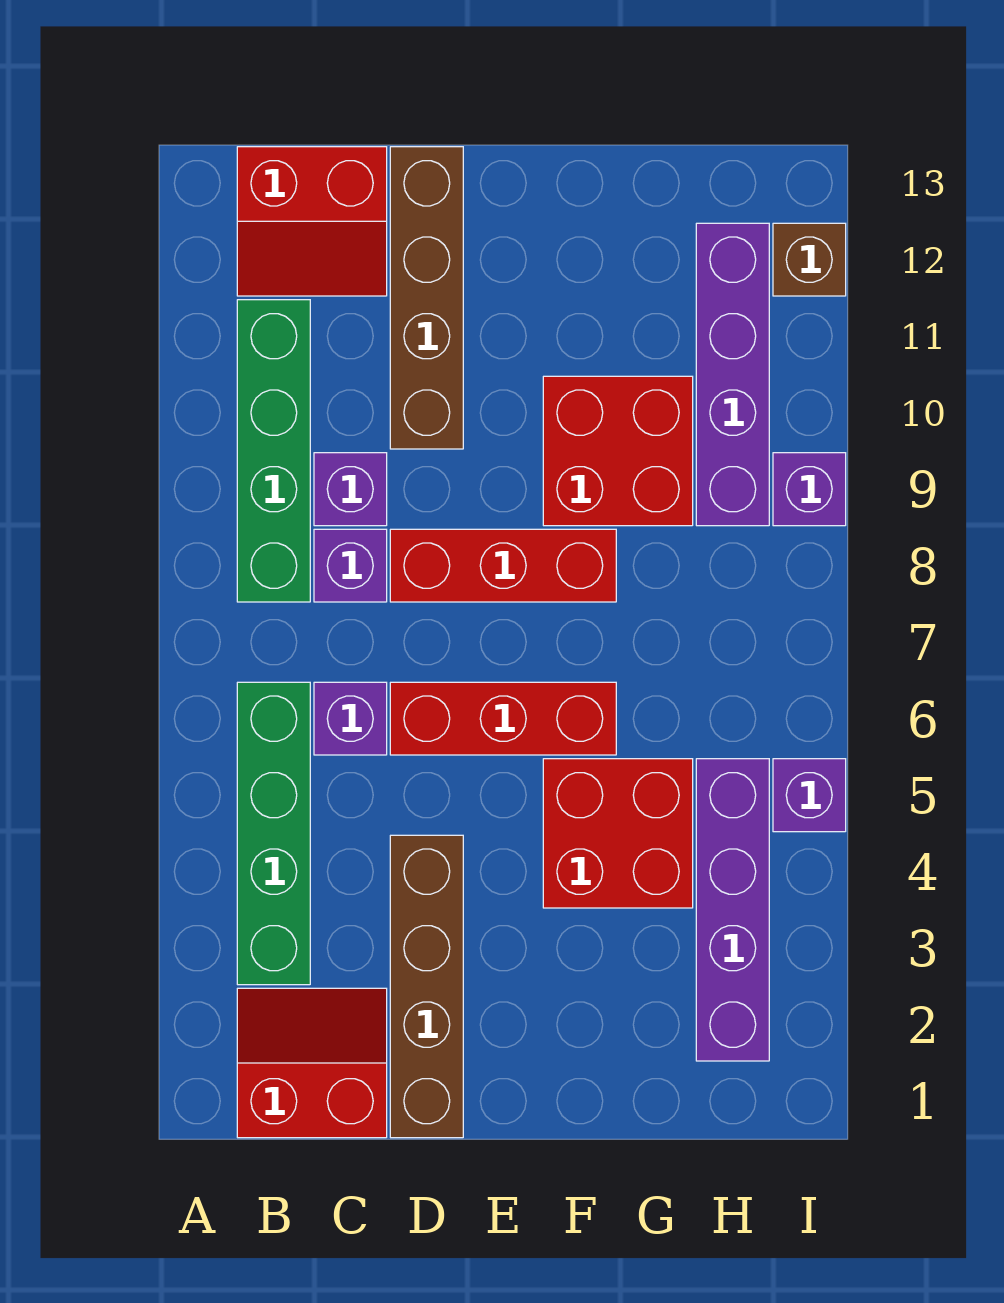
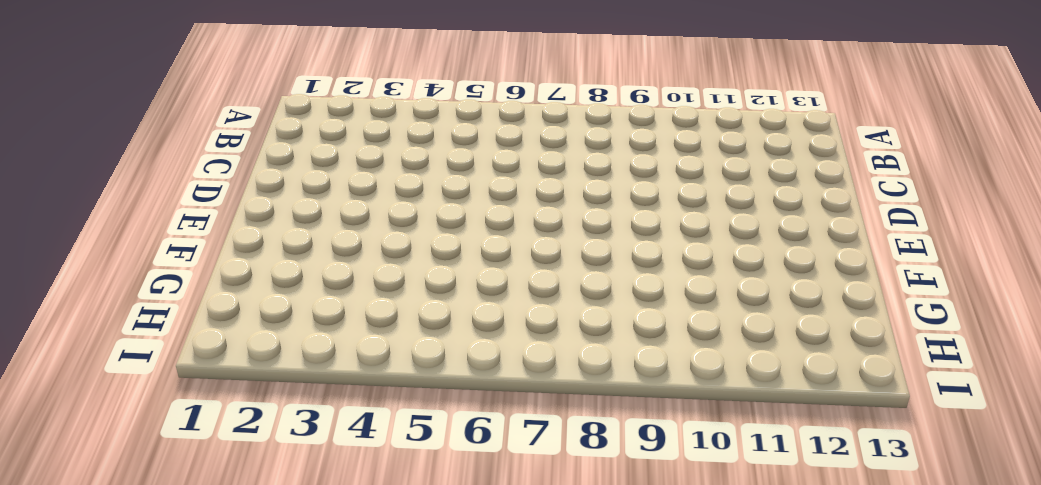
none -> red 2x2 slope [237,988,387,1138]
none -> green 1x4 brick [237,682,310,985]
none -> green 1x4 brick [237,300,310,602]

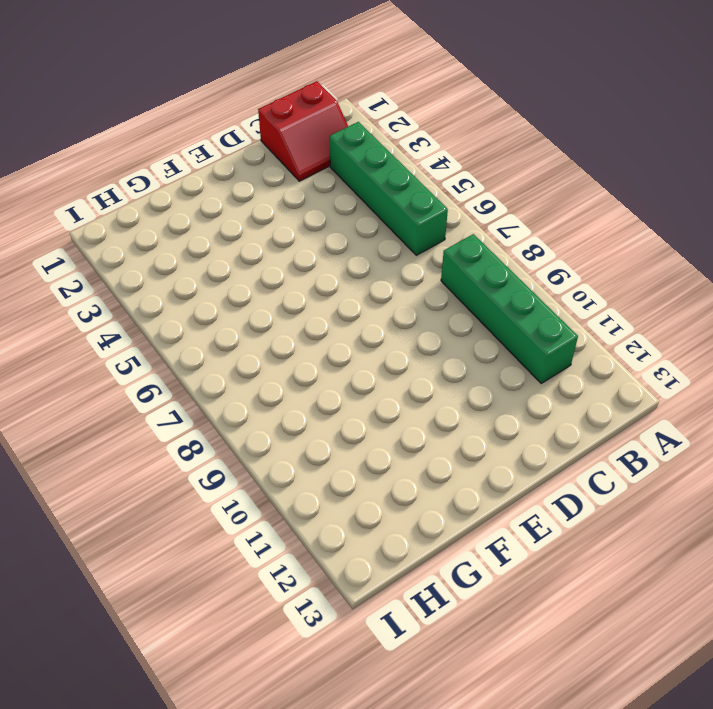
none -> red 2x2 slope [237,147,387,296]
none -> purple 1x1 brick [314,682,387,755]
none -> purple 1x1 brick [314,529,387,602]

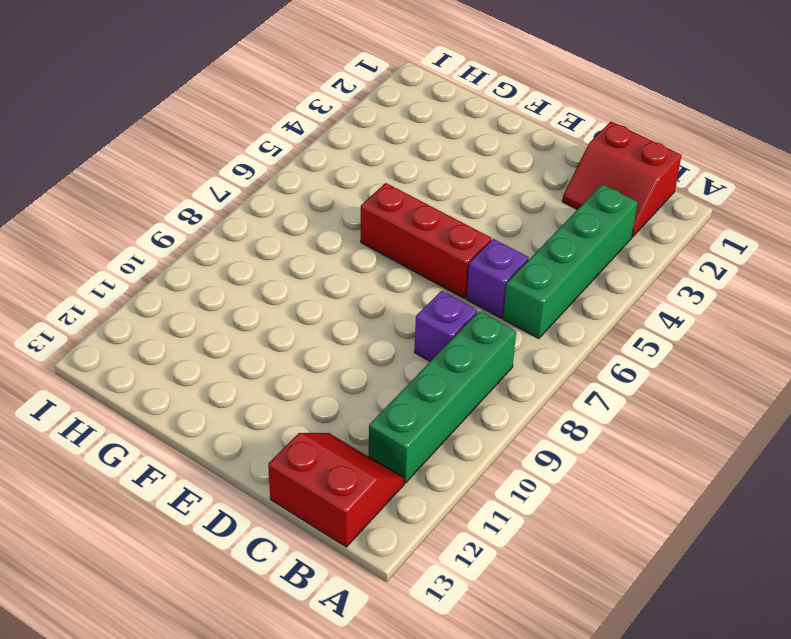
none -> purple 1x1 brick [314,453,387,526]
none -> brown 1x4 brick [390,835,463,1138]
none -> red 1x3 brick [390,529,616,602]

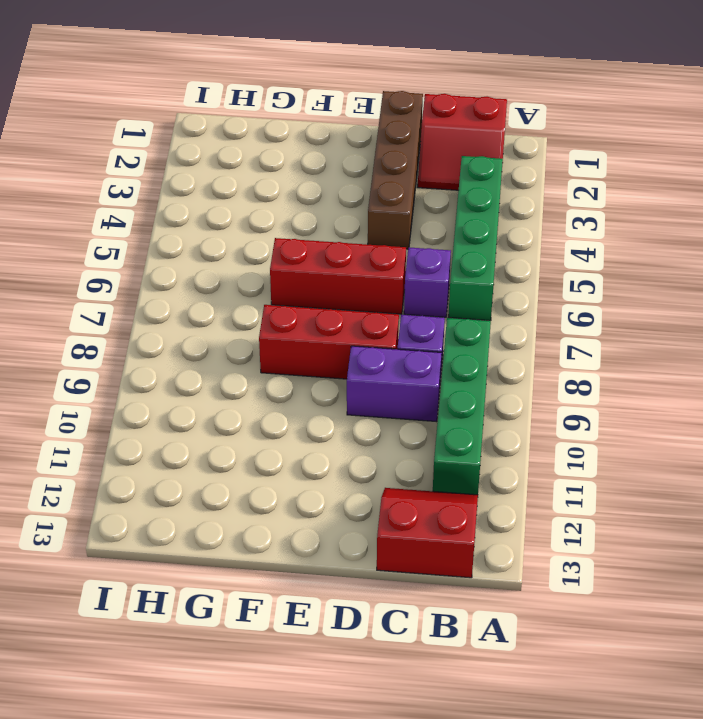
purple 1x2 brick [347,346,442,422] -> purple 1x1 brick [314,453,387,526]
none -> brown 1x4 brick [390,147,463,449]
none -> red 2x2 brick [543,759,693,908]
none -> red 2x2 brick [543,376,693,526]

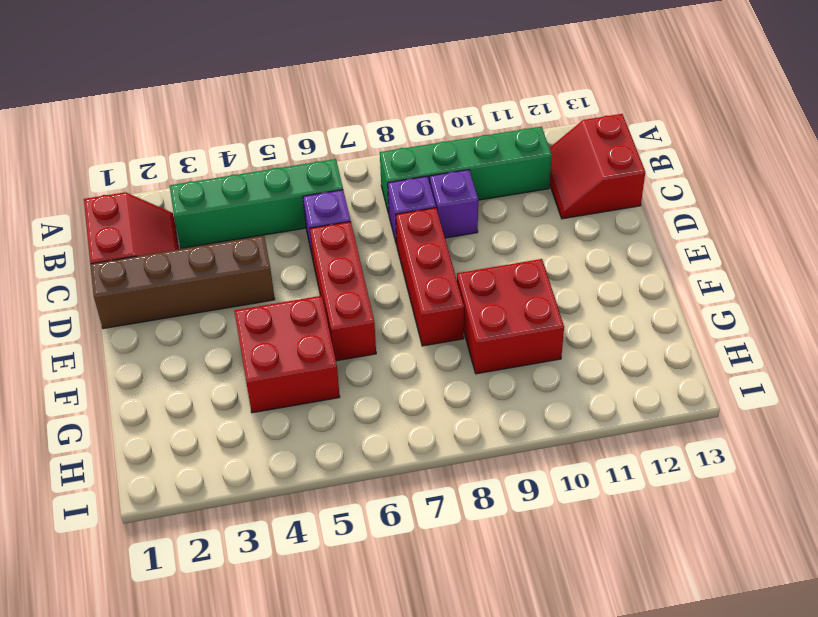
none -> brown 1x4 brick [390,147,463,449]
none -> purple 1x4 brick [696,759,769,1061]
none -> purple 1x4 brick [696,223,769,526]

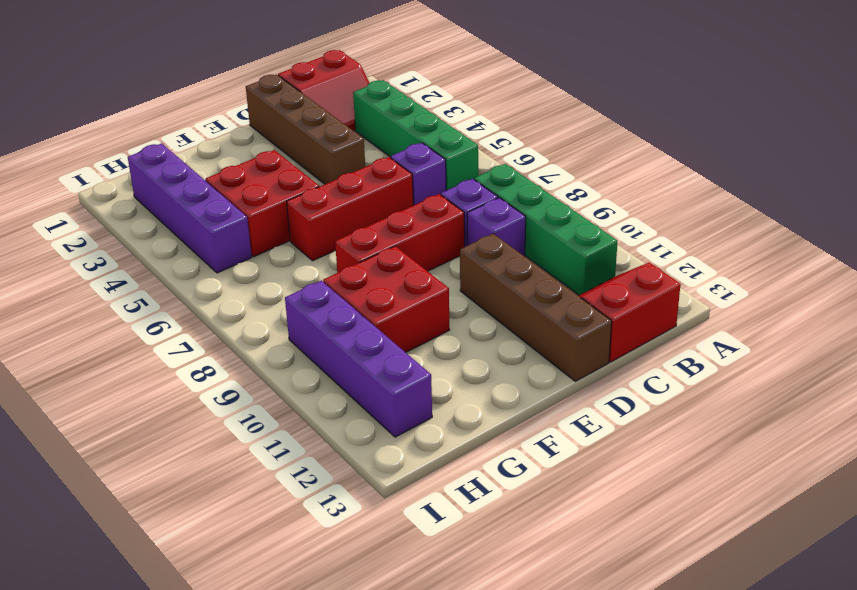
none -> purple 1x1 brick [773,759,846,832]
none -> purple 1x1 brick [773,453,846,526]
none -> brown 1x1 brick [773,223,846,296]

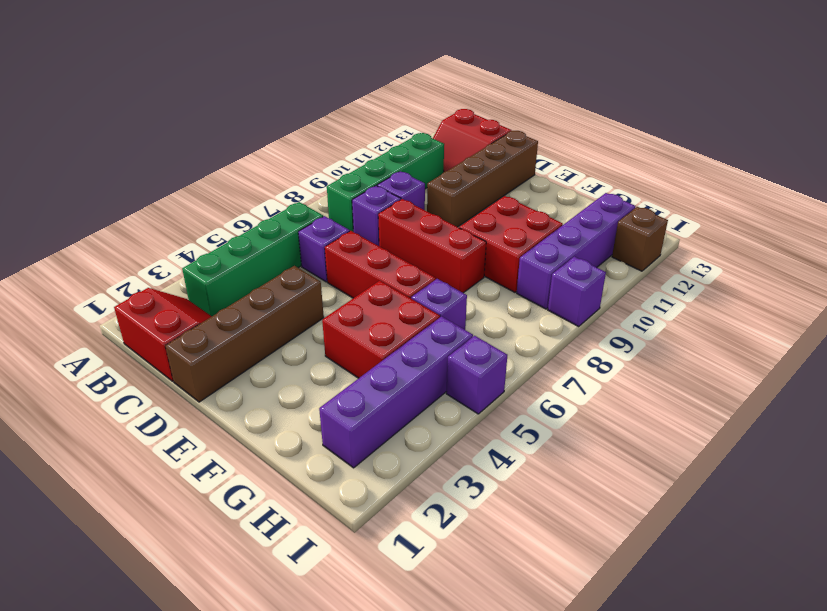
purple 1x1 brick [411,279,467,330] -> none

